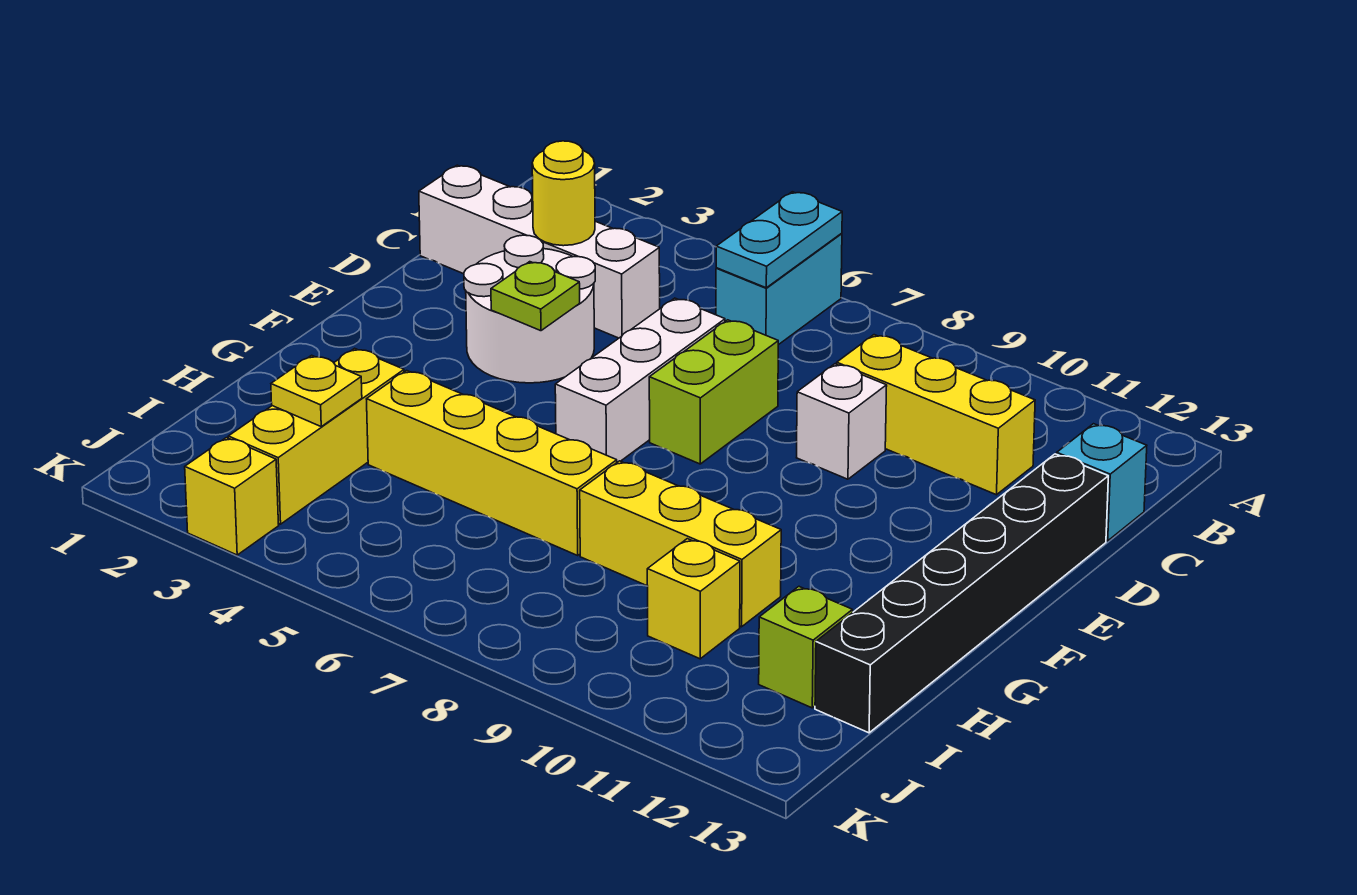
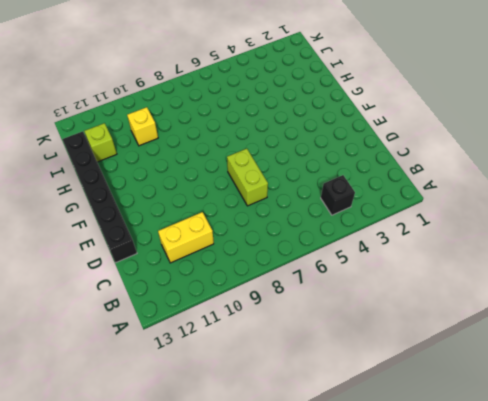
black 1x1 brick [321,175,355,215] -> none
yellow 1x2 brick [158,212,214,263] -> yellow 1x3 brick [837,335,1035,495]
none -> cyan 1x2 brick [716,233,842,345]
none -> white 1x4 brick [419,165,660,338]
none -> cyan 1x1 brick [1057,424,1147,541]

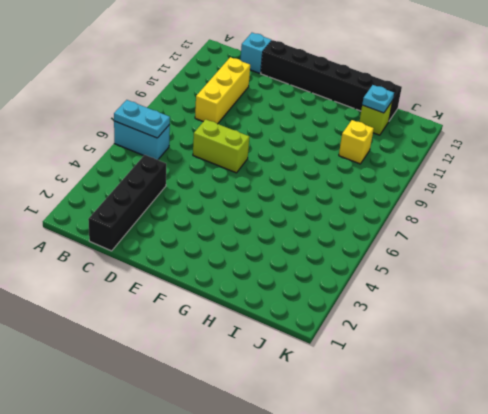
black 1x4 brick [88,155,166,251] -> white 1x4 brick [419,165,660,338]
cyan 1x1 plate [362,85,394,113] -> none
none -> white 2x2 round brick [464,235,595,383]
none -> white 1x3 brick [555,298,725,462]
none -> white 1x1 brick [797,364,887,479]

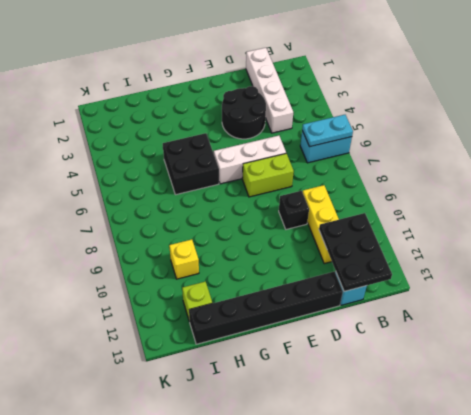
black 2x3 plate [319,213,392,291] -> none
black 2x2 round brick [222,86,266,139] -> white 2x2 round brick [464,235,595,383]
black 1x1 brick [279,191,309,229] -> white 1x1 brick [797,364,887,479]
black 2x2 brick [163,133,219,195] -> yellow 1x4 brick [367,371,617,555]
none -> yellow 1x3 brick [228,348,404,524]
none -> yellow 1x3 brick [580,461,781,627]
none -> yellow 1x1 brick [185,438,279,555]

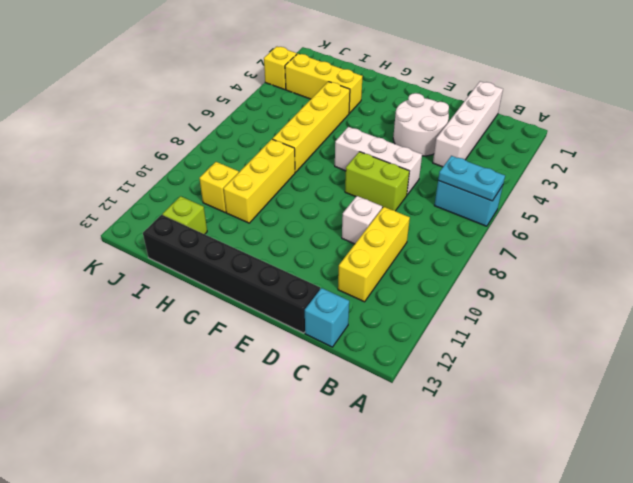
none -> yellow 1x1 round brick [532,141,595,246]
none -> lime 1x1 plate [491,262,580,331]
none -> yellow 1x1 plate [271,355,362,426]

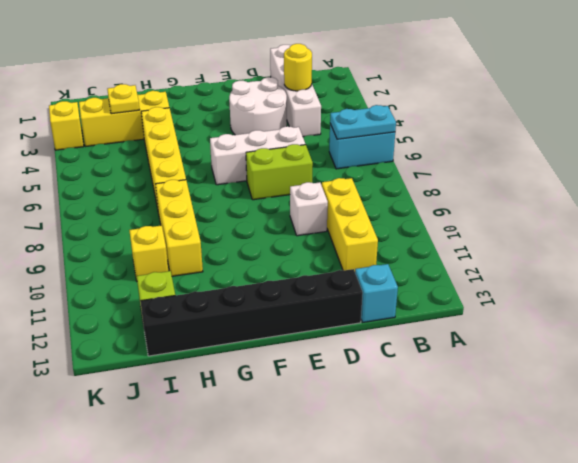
none -> lime 1x1 plate [491,262,580,331]

